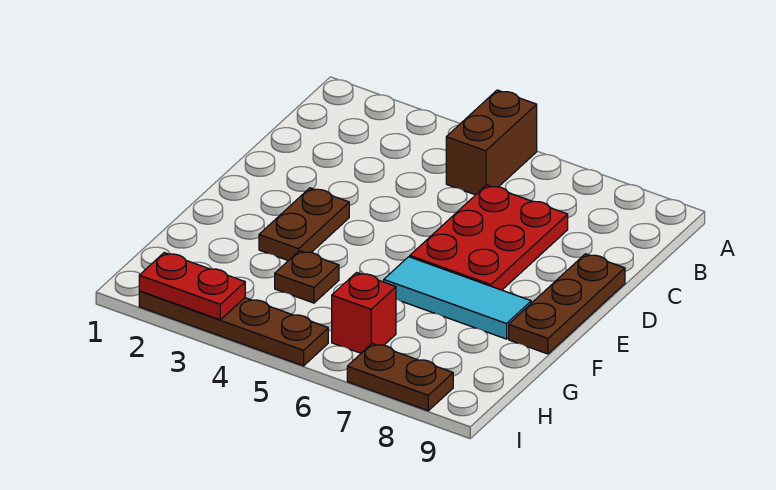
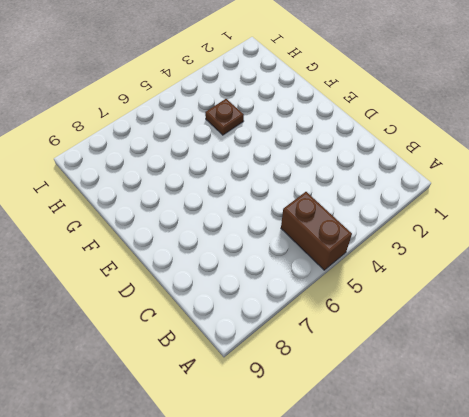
none -> red 2x3 plate [410,185,568,290]
none -> brown 1x3 plate [509,254,625,354]

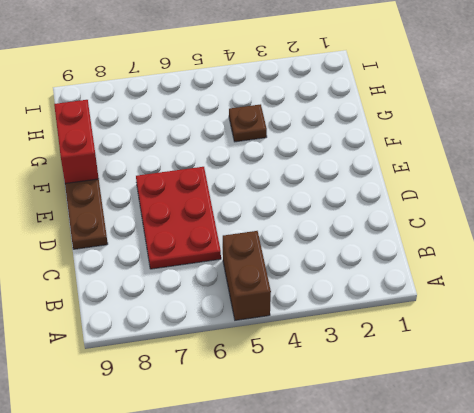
red 1x2 brick [54,100,99,183] -> none
none -> brown 1x2 plate [259,188,349,261]
none -> cyan 1x3 tile [384,257,531,339]

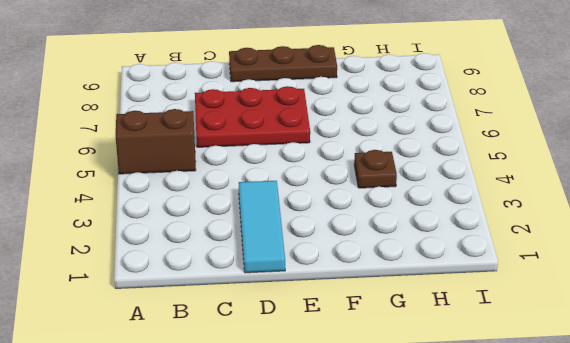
cyan 1x3 tile [239,181,285,273] -> cyan 1x3 tile moved to [384,257,531,339]
none -> brown 1x2 plate [259,188,349,261]
none -> red 1x1 brick [332,272,396,353]

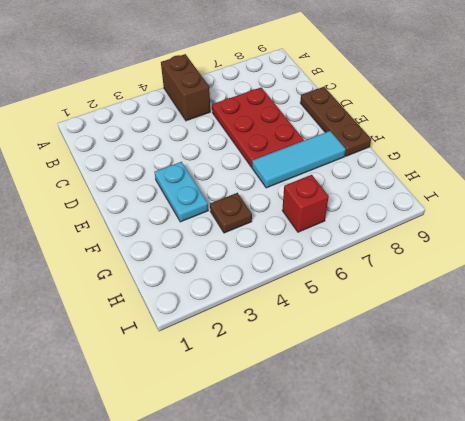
cyan 1x2 plate [155,162,208,222] -> brown 1x2 plate [259,188,349,261]
none -> brown 1x4 plate [139,291,328,366]
none -> brown 1x2 plate [347,344,453,411]

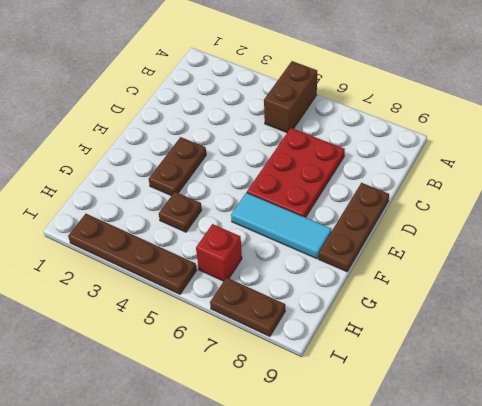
none -> red 1x2 plate [139,253,245,320]

